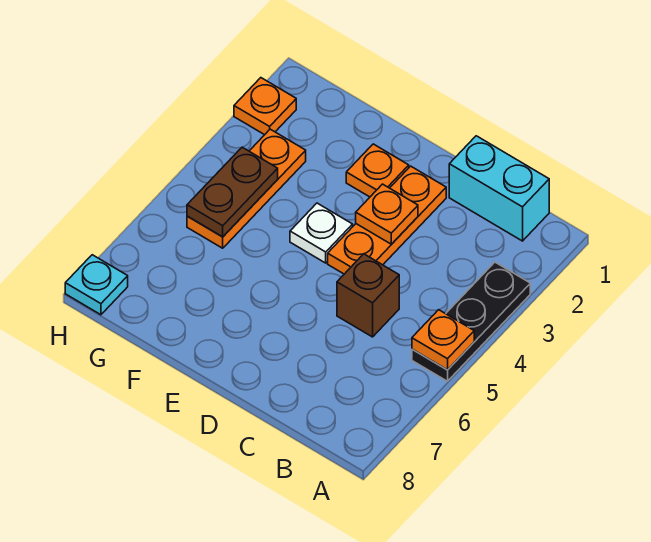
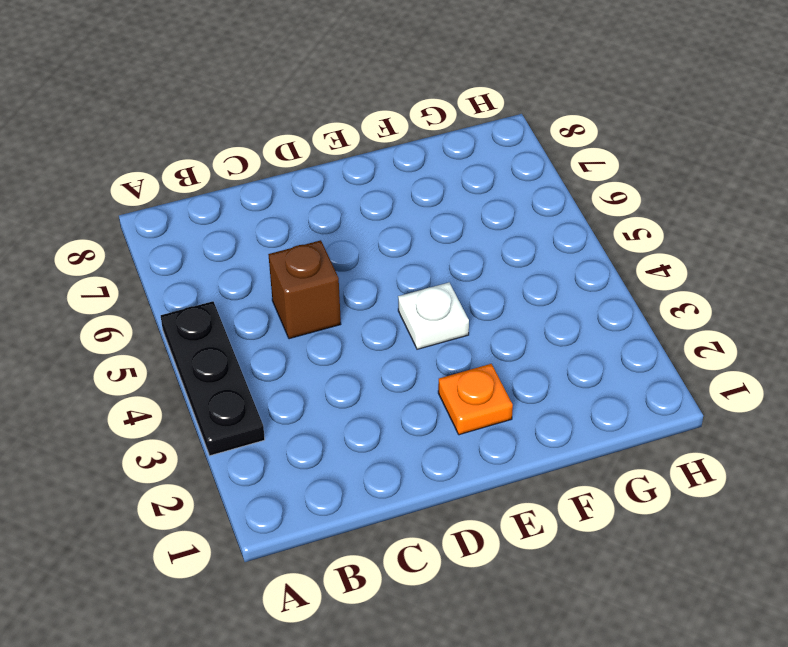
none -> cyan 1x2 brick [449,136,549,241]
none -> orange 1x3 plate [328,166,446,274]
none -> orange 1x3 plate [187,129,306,248]

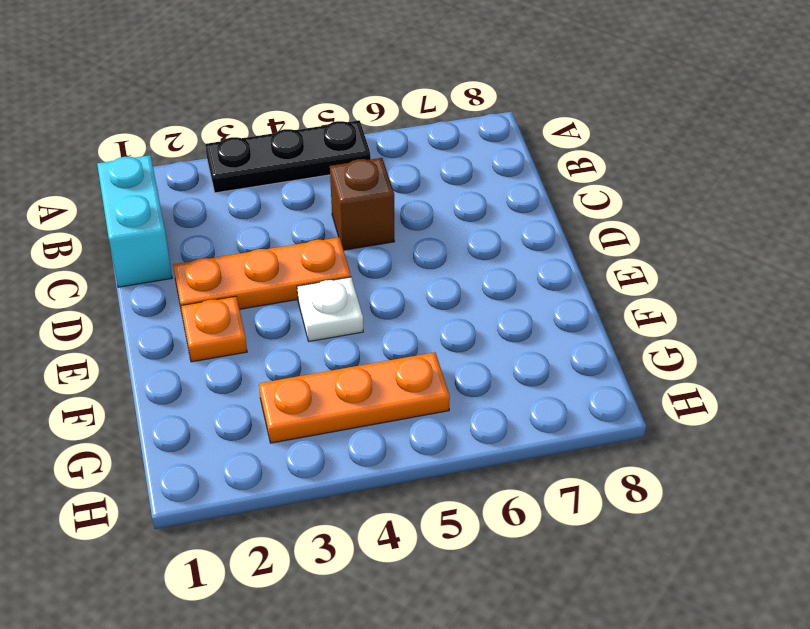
none -> orange 1x1 plate [234,78,296,135]
none -> cyan 1x1 plate [65,255,128,315]
none -> orange 1x1 plate [412,310,474,370]

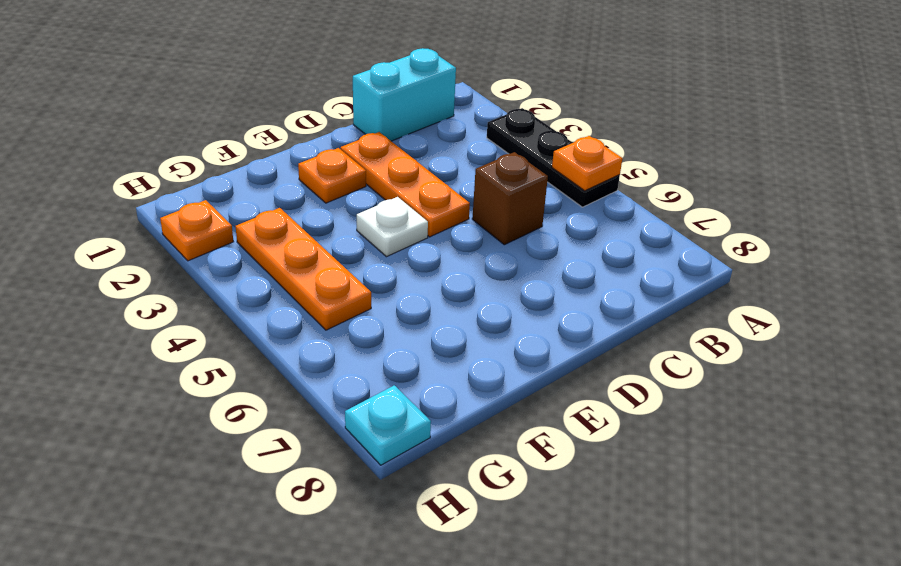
none -> orange 1x1 plate [356,184,418,244]
none -> brown 1x2 plate [187,147,278,237]

